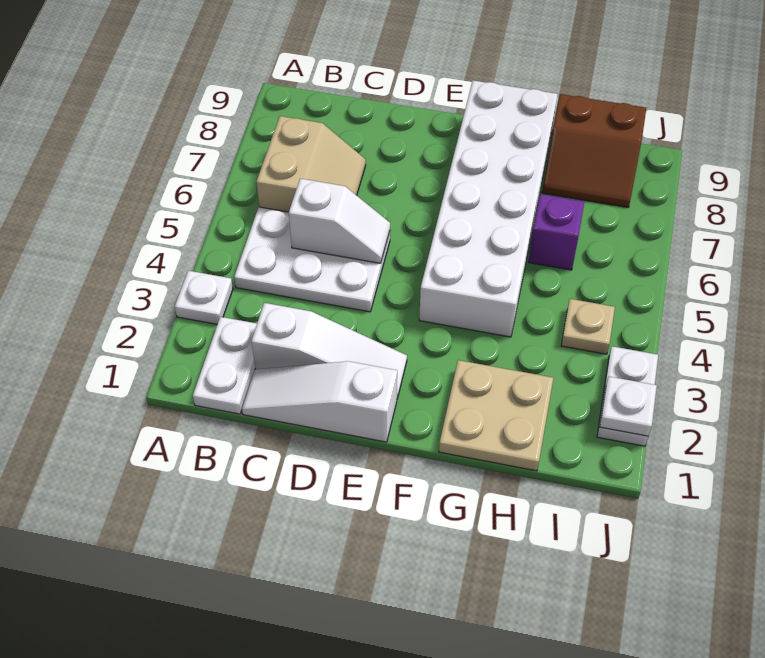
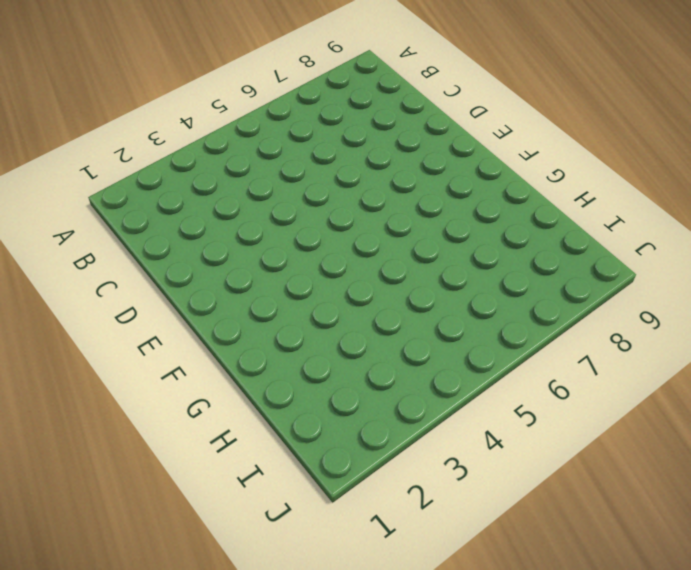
none -> white 1x1 plate [175,271,233,324]
none -> white 1x2 plate [193,317,257,414]
none -> white 2x3 plate [234,207,390,312]

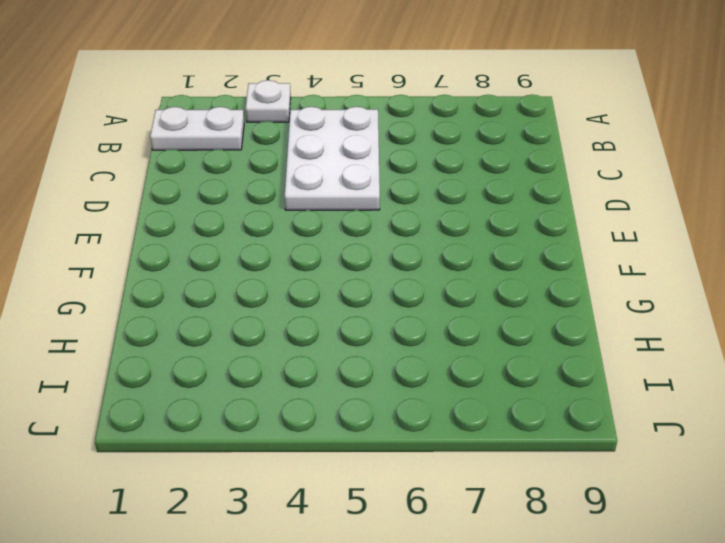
none -> tan 2x2 slope [256,116,366,212]
none -> white 1x3 slope [242,361,397,442]
none -> white 1x3 slope [251,303,407,399]

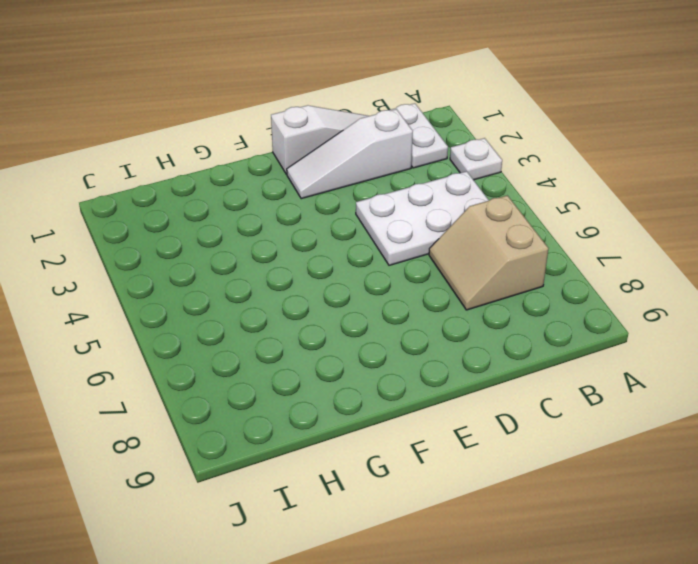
none -> white 2x6 brick [419,81,558,337]
none -> tan 2x2 plate [439,360,553,471]
none -> purple 1x1 brick [528,194,584,270]

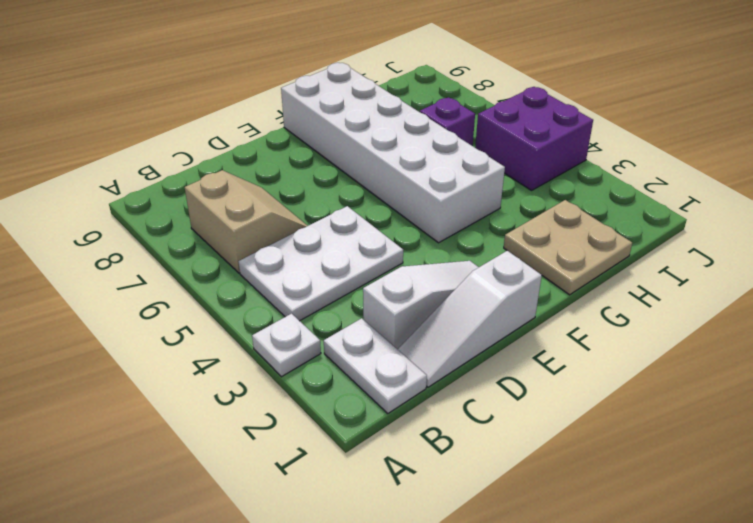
purple 2x2 brick [475,87,593,190] -> tan 1x1 plate [561,299,615,354]
none -> brown 2x2 slope [542,94,646,207]
none -> white 1x2 plate [597,346,658,446]
none -> white 1x2 slope [289,179,390,263]

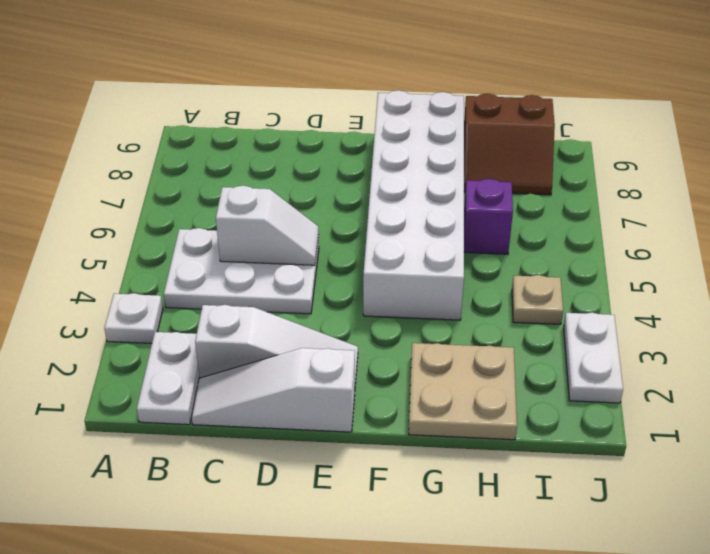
none -> tan 2x2 slope [256,116,366,212]
none -> white 1x1 plate [600,377,657,436]

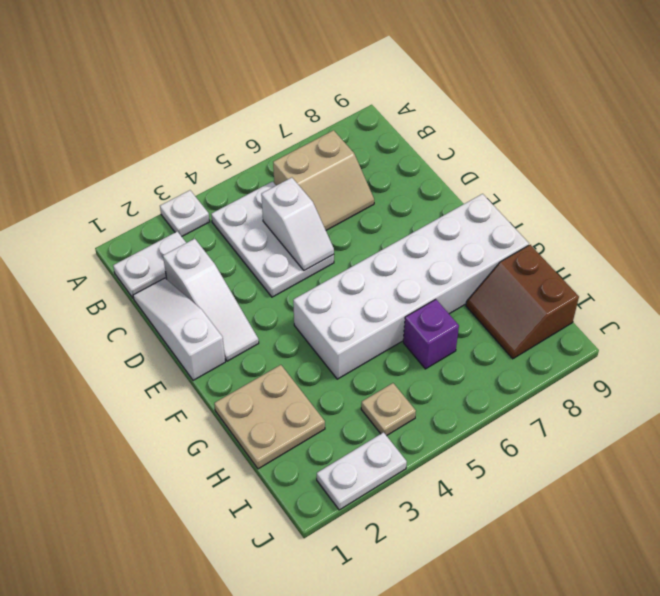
none -> white 1x1 plate [600,377,657,436]

